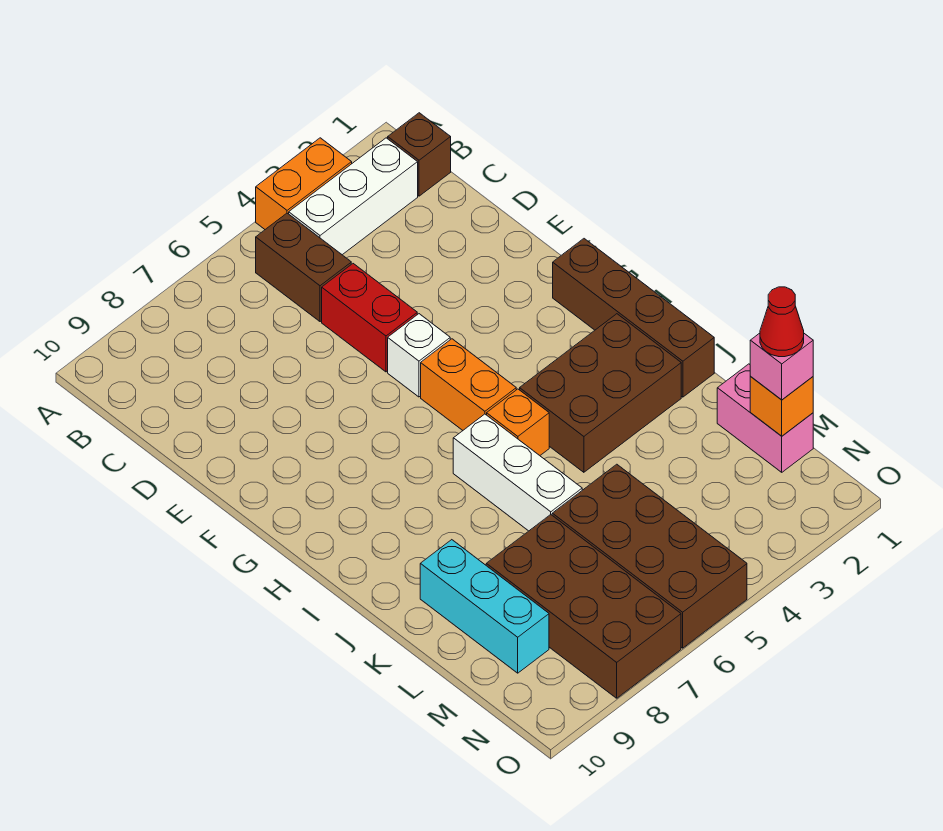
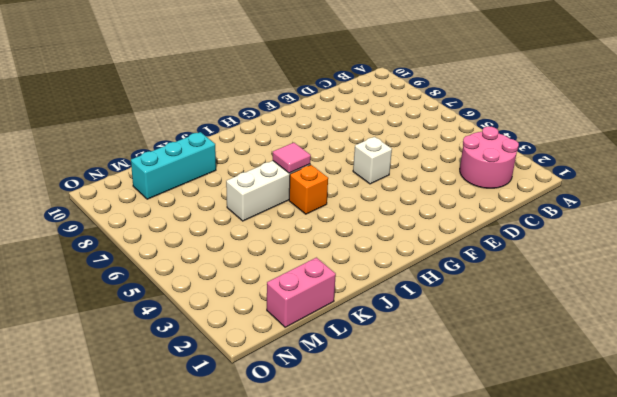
pink 2x2 round brick [460,126,519,188] -> white 1x3 brick [289,138,418,255]
pink 1x1 tile [273,143,311,173] -> none
none -> orange 1x2 brick [256,138,352,229]
none -> brown 1x1 brick [388,113,451,196]
none -> brown 1x2 brick [256,213,351,322]

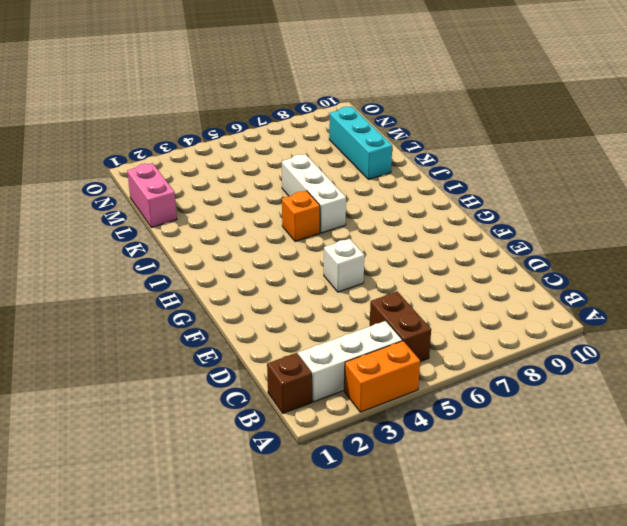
none -> red 1x2 brick [322,264,417,372]
none -> brown 1x4 brick [553,239,714,397]
none -> orange 1x2 brick [421,339,516,430]

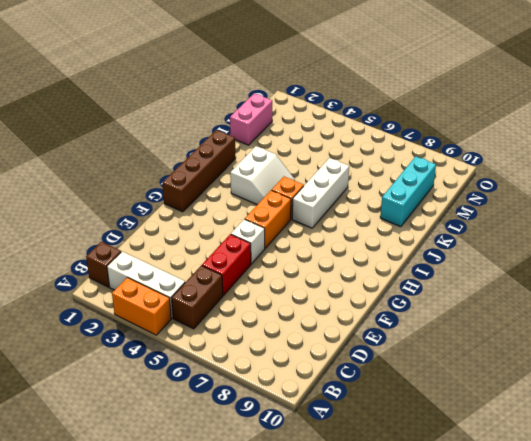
white 2x2 slope [230,146,295,205] -> brown 2x3 brick [520,314,681,472]
none -> brown 2x4 brick [552,464,747,648]
none -> brown 2x4 brick [486,515,681,698]
none -> orange 1x1 brick [750,377,813,436]

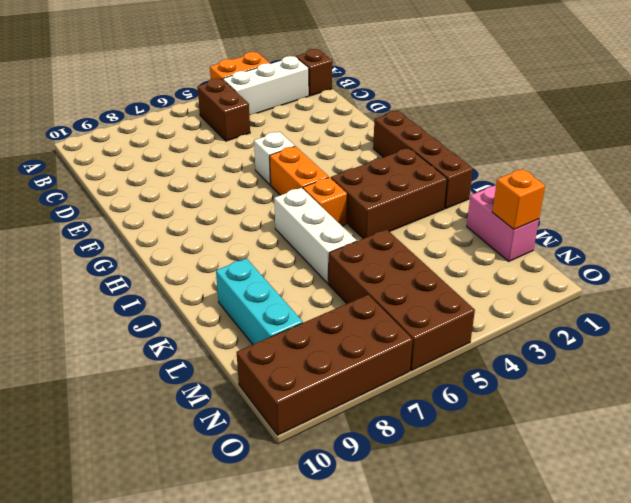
brown 2x4 brick [236,295,413,435] -> brown 2x4 brick turned to [486,515,681,698]
none -> red 1x2 brick [322,264,417,372]
none -> pink 1x1 brick [750,333,813,400]
none -> red 1x1 cone [760,287,804,357]

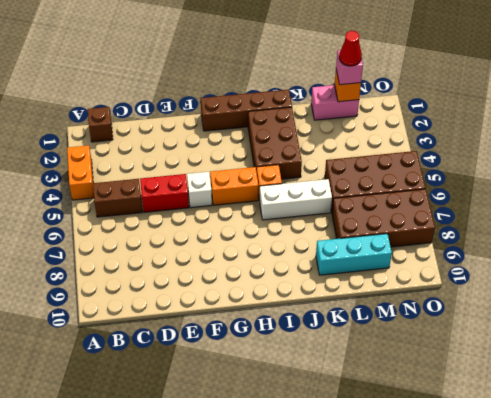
none -> white 1x3 brick [289,138,418,255]

